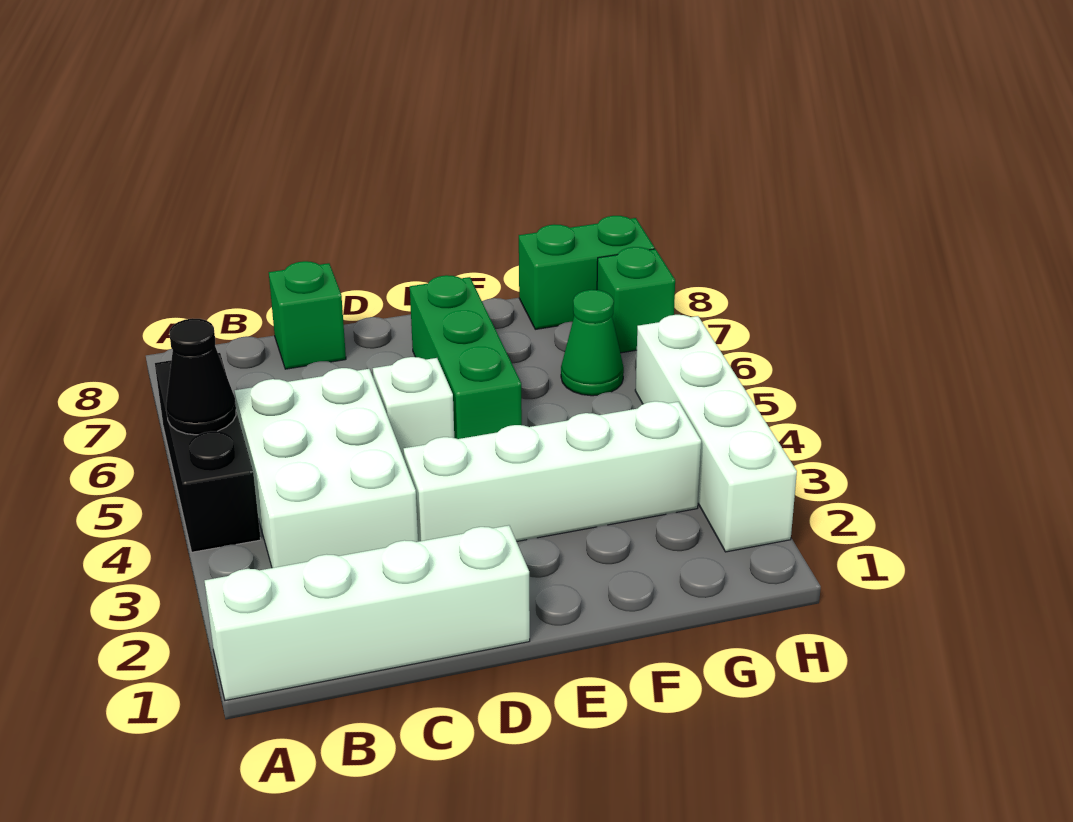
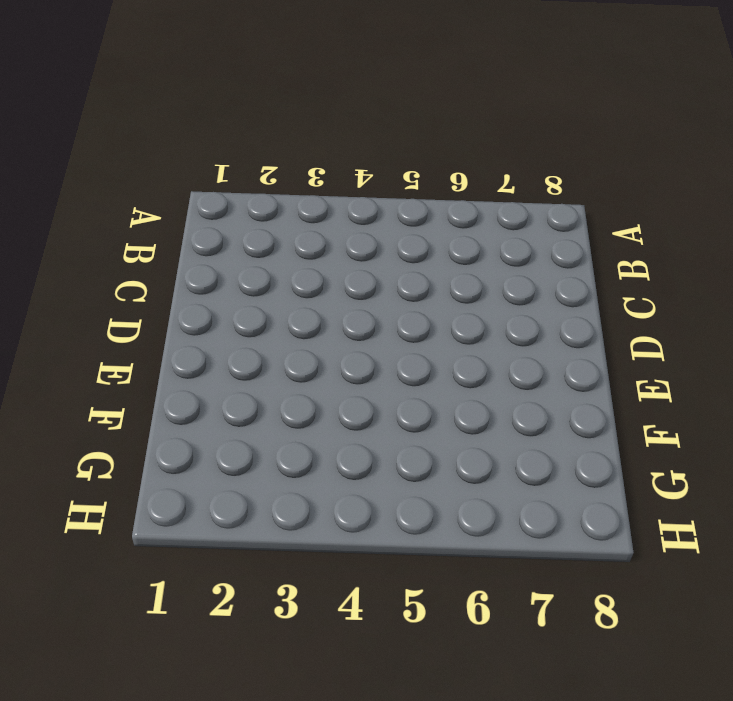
none -> white 1x4 brick [205,525,530,701]
none -> black 1x3 brick [155,353,261,552]
none -> white 2x3 brick [234,368,418,568]

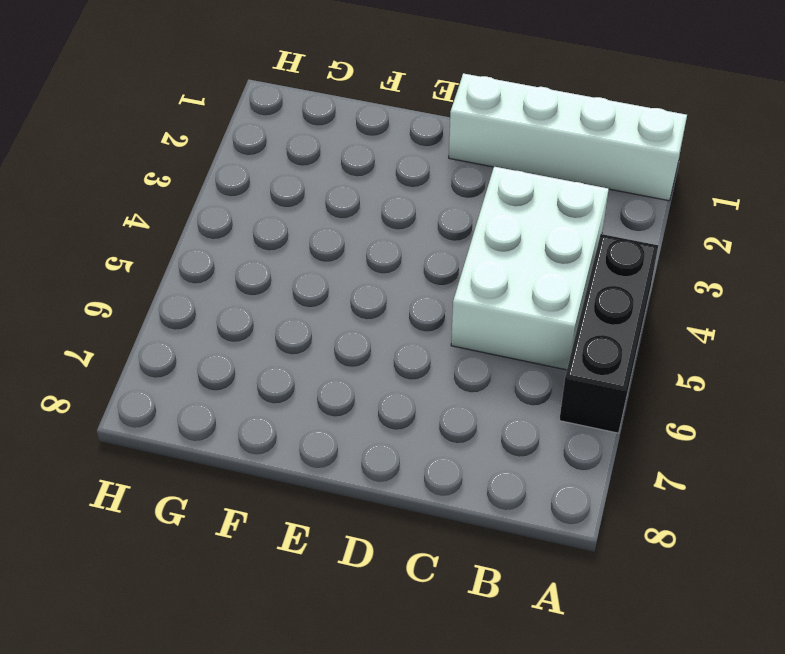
none -> green 1x1 brick [269,261,346,369]
none -> white 1x4 brick [403,401,701,542]
none -> white 1x1 brick [373,357,454,458]

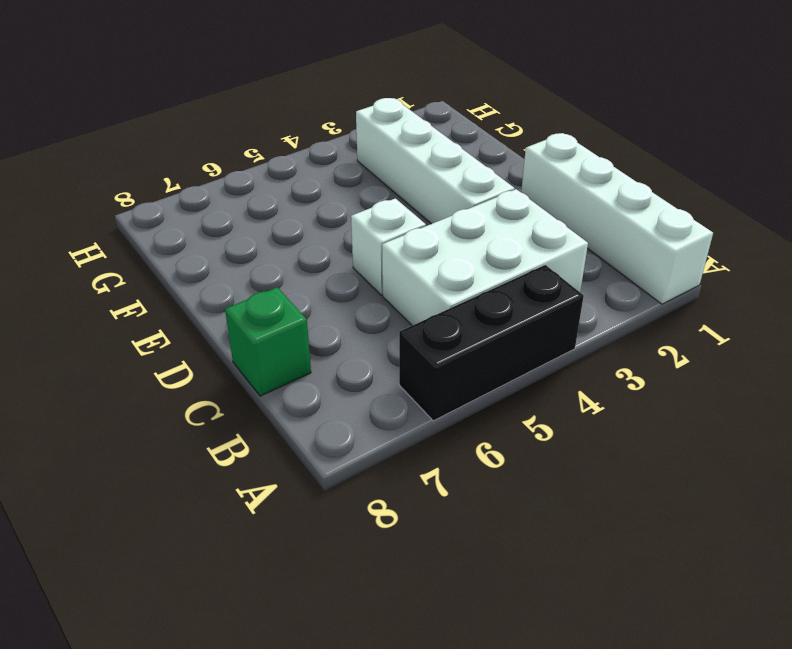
none -> green 1x3 brick [410,275,522,439]
none -> green 1x1 cone [561,290,624,396]
none -> green 1x2 brick [519,216,655,329]

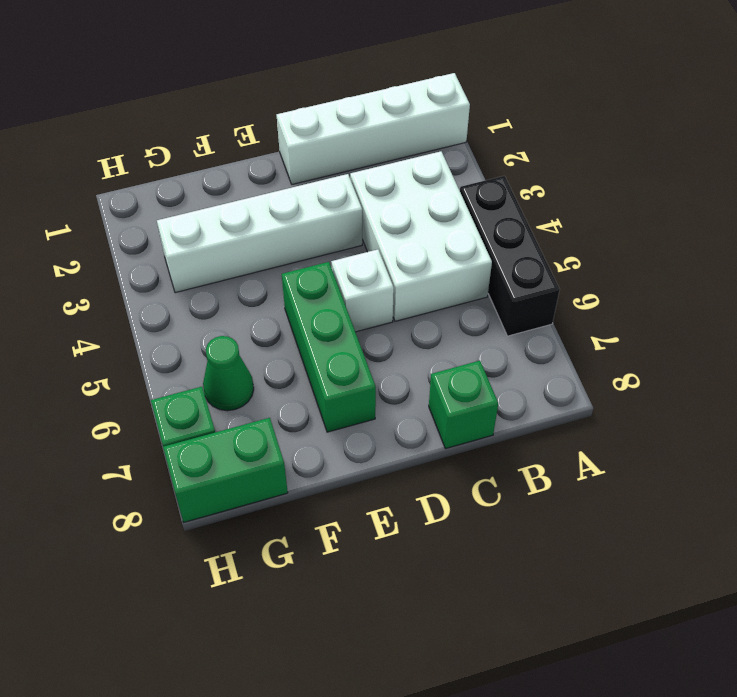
none -> white 1x4 brick [635,315,797,552]
none -> black 1x1 cone [166,318,236,435]

